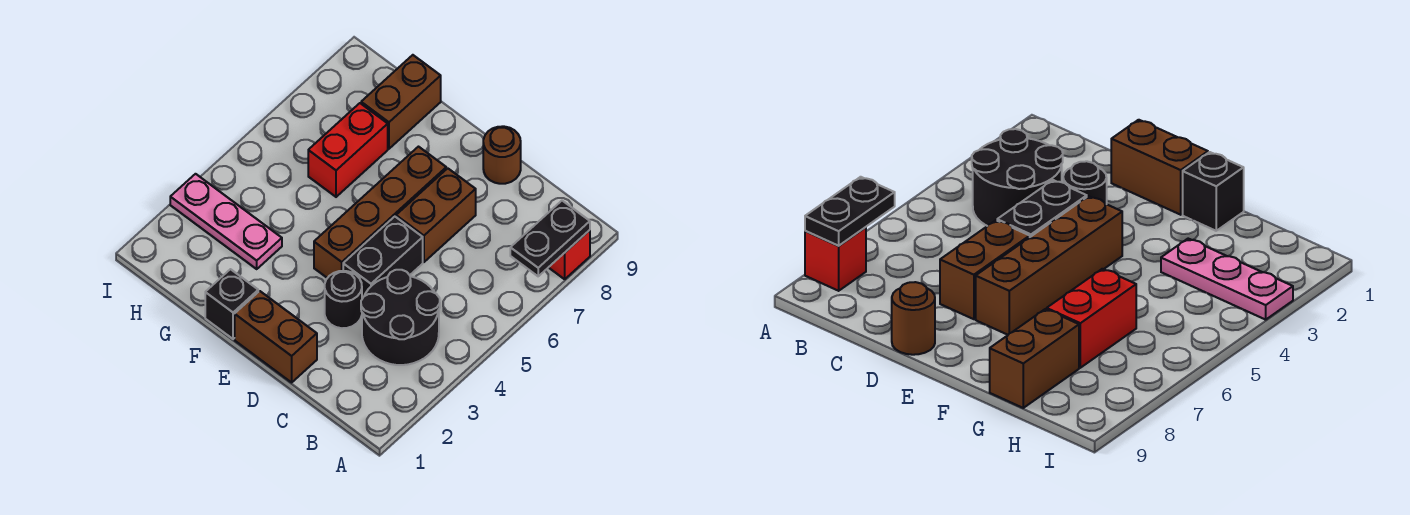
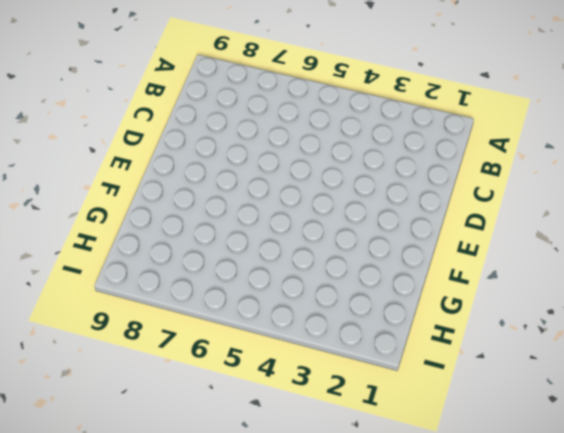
none -> red 1x1 brick [548,230,590,279]
none -> black 2x2 round brick [361,270,440,365]
none -> brown 1x2 brick [235,291,317,382]

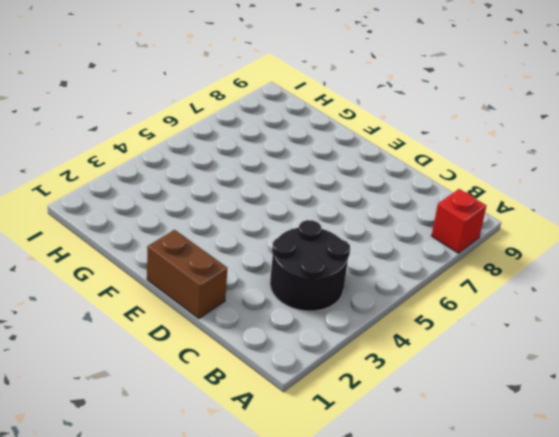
none -> black 1x1 round brick [325,271,362,328]
none -> black 1x2 brick [343,217,423,299]
none -> brown 1x2 brick [396,168,476,262]

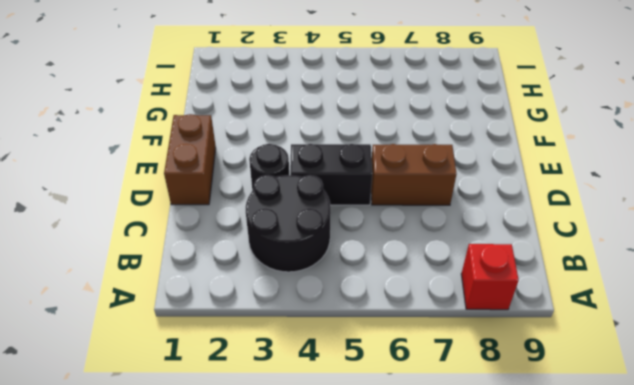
none -> brown 1x1 round brick [483,126,521,184]
none -> brown 1x4 brick [314,147,446,278]
none -> black 1x1 brick [205,269,258,339]

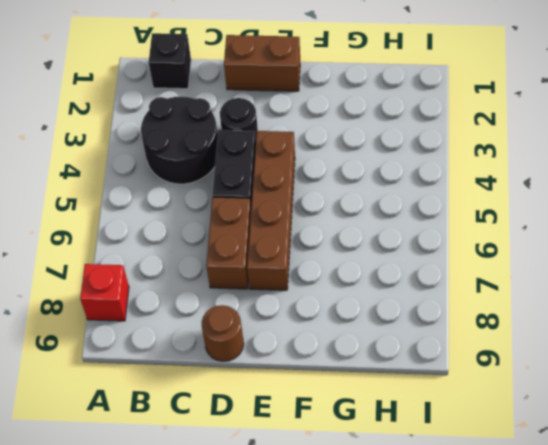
black 1x1 brick [149,33,191,89] -> black 1x1 brick moved to [205,269,258,339]
none -> pink 1x3 plate [170,174,282,269]
none -> red 1x2 brick [308,103,388,197]
none -> brown 1x2 brick [361,55,441,149]

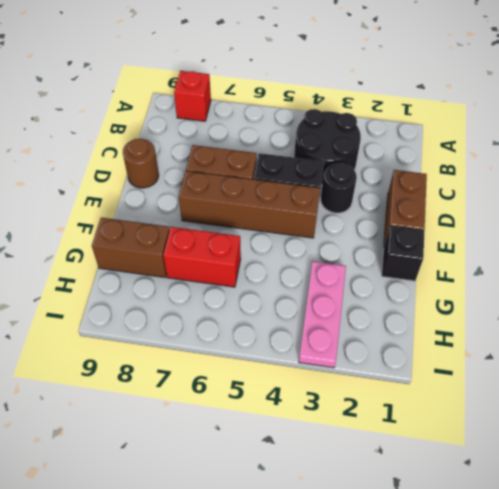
none -> black 1x2 plate [510,201,590,276]

